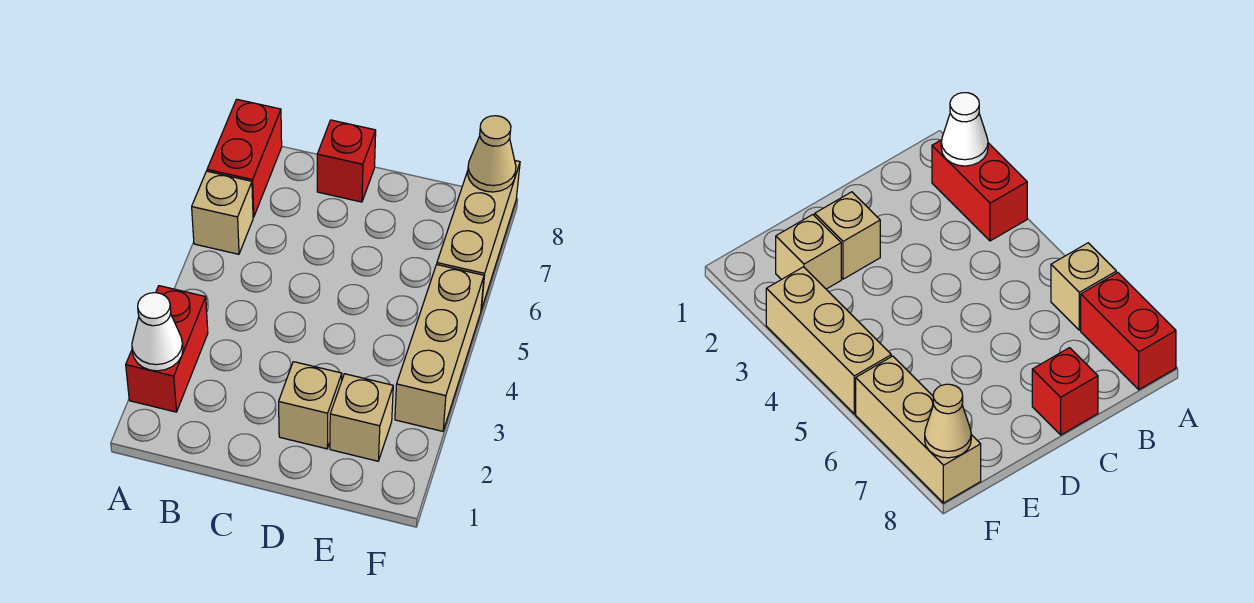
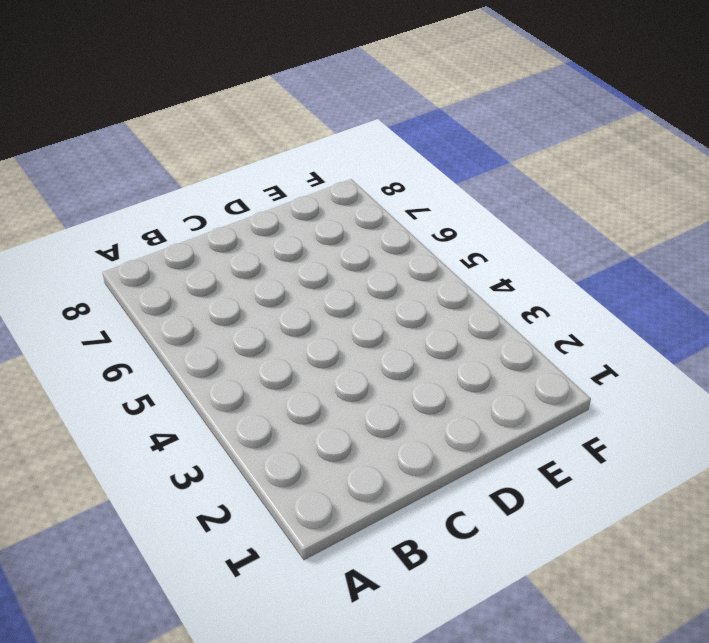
none -> red 1x2 brick [126,286,208,412]
none -> tan 1x1 brick [192,171,253,254]

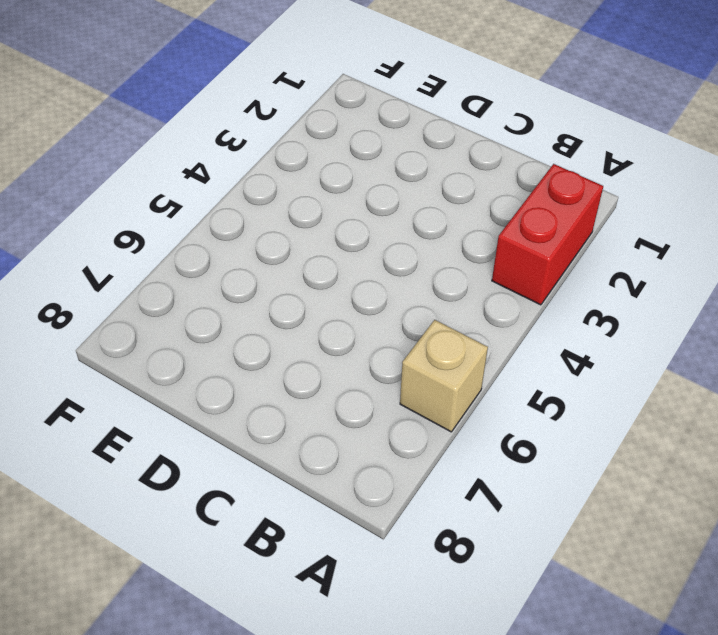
none -> red 1x2 brick [207,99,282,217]
none -> red 1x1 brick [317,120,376,202]

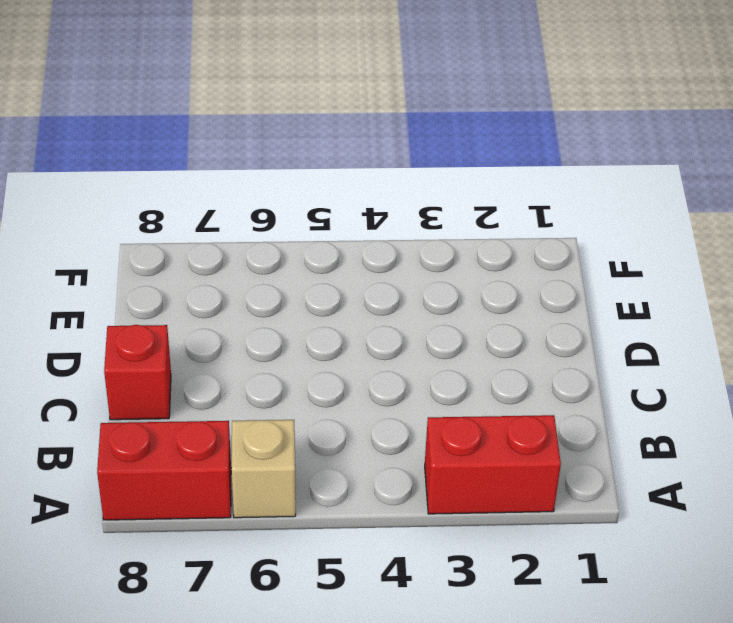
none -> tan 1x1 brick [279,362,342,449]
none -> tan 1x1 brick [330,374,393,461]

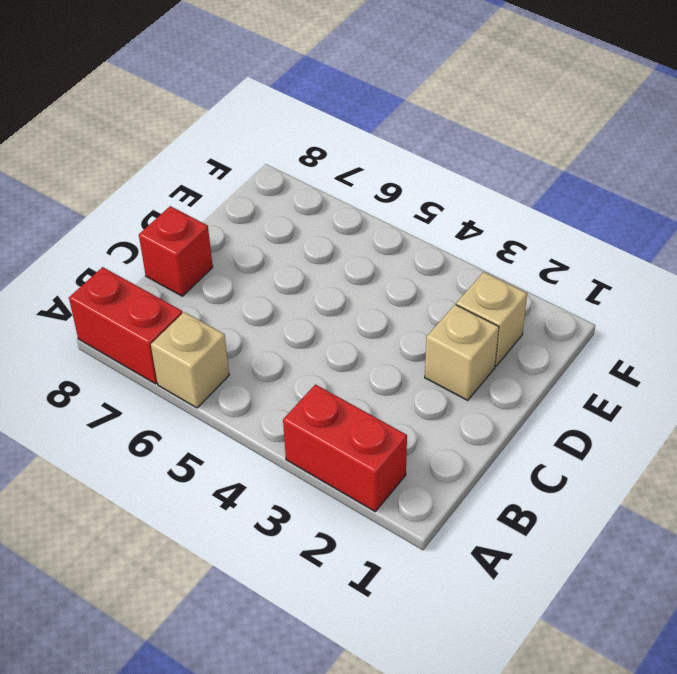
none -> tan 1x3 brick [395,265,484,431]
none -> tan 1x3 brick [437,161,520,310]

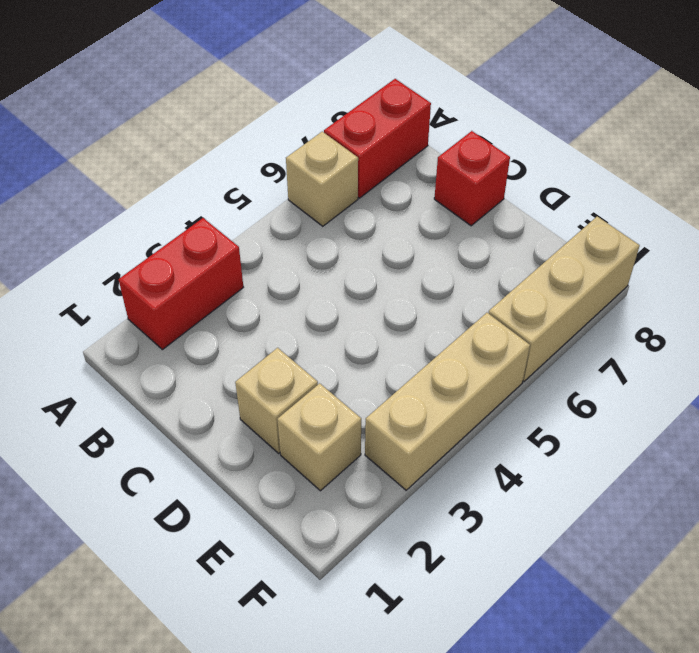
none -> white 1x1 cone [132,293,183,371]
none -> tan 1x1 cone [468,116,516,192]

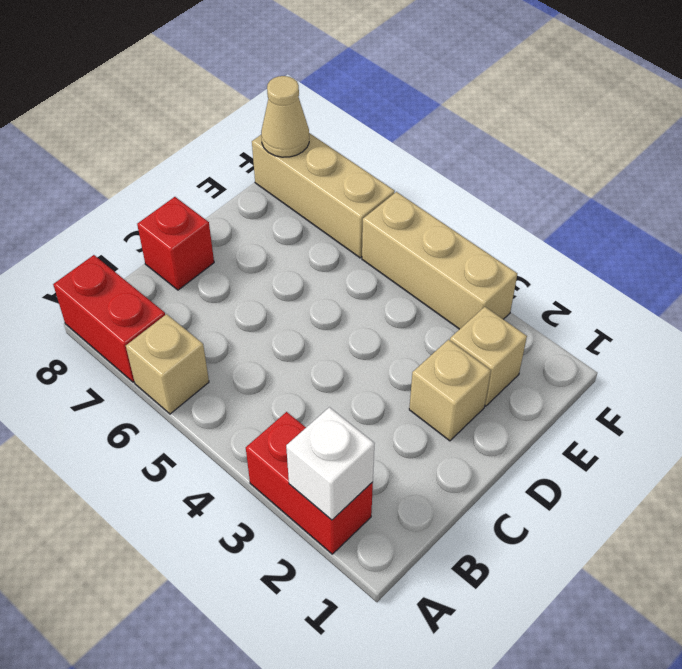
white 1x1 brick [286,407,374,520] -> white 1x1 cone [132,293,183,371]

